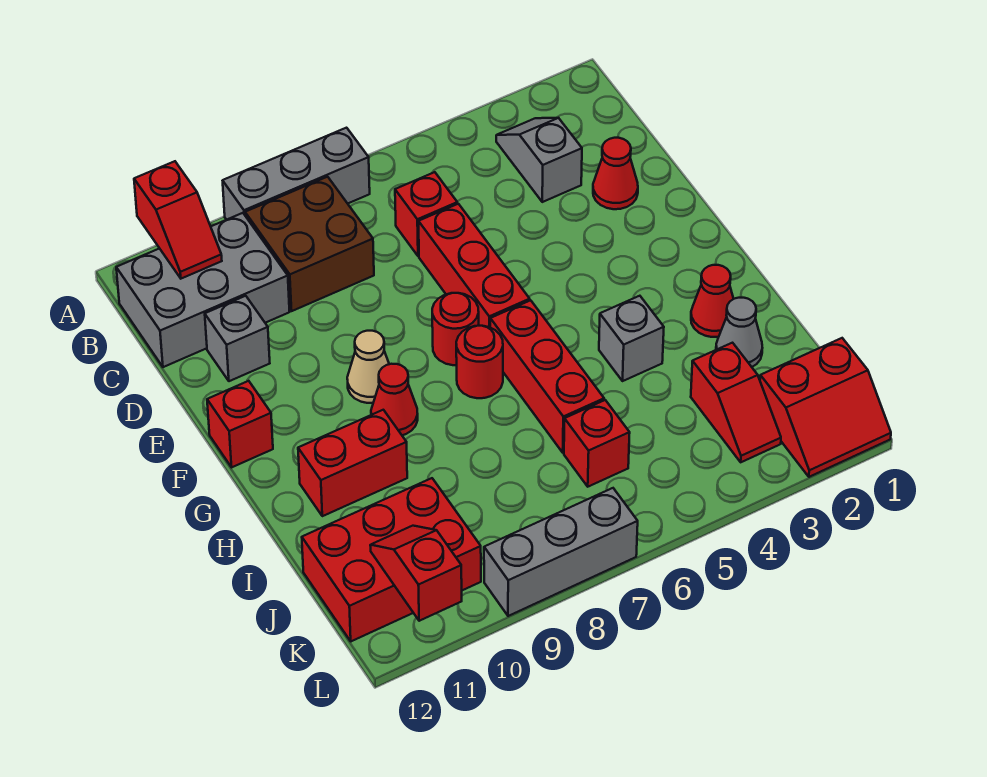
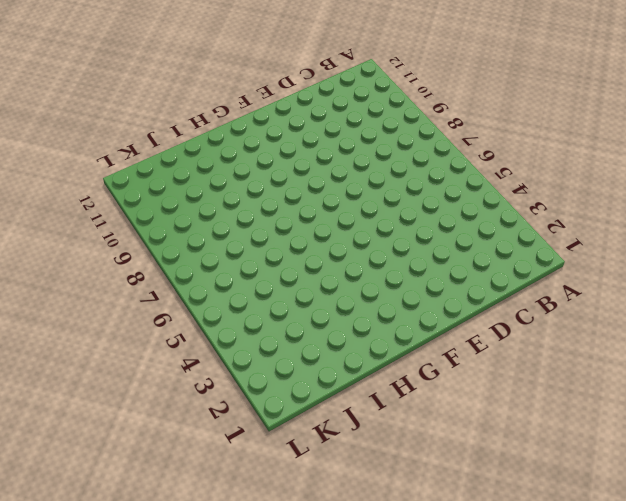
none -> grey 1x3 brick [223,128,370,220]
none -> grey 1x2 slope [496,118,582,202]
none -> brown 2x2 brick [245,177,374,311]

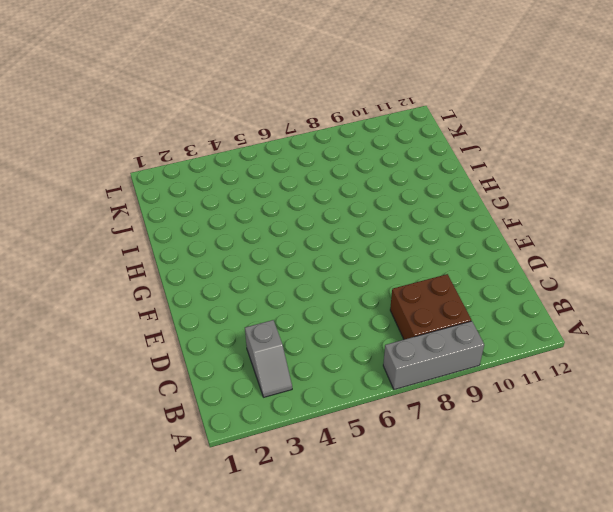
none -> grey 2x3 brick [116,213,290,367]
none -> red 1x1 brick [395,172,457,256]
none -> red 1x1 cone [593,138,638,209]

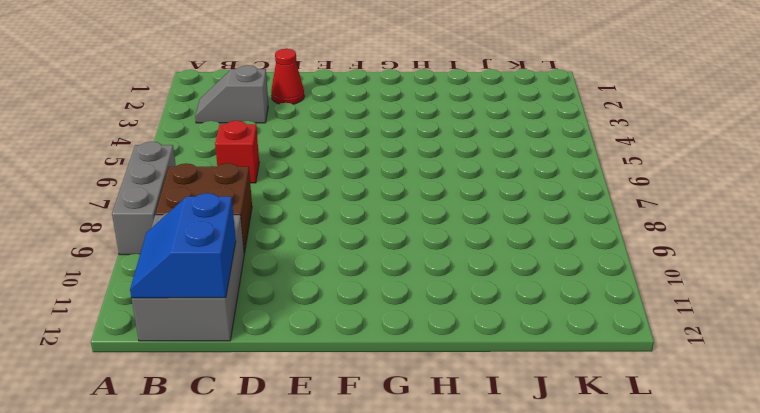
blue 2x2 slope [130,193,236,298] -> red 1x2 slope [134,161,222,279]
none -> red 1x3 brick [419,204,530,327]
none -> grey 1x1 brick [205,296,270,381]
none -> red 1x1 round brick [432,293,479,365]

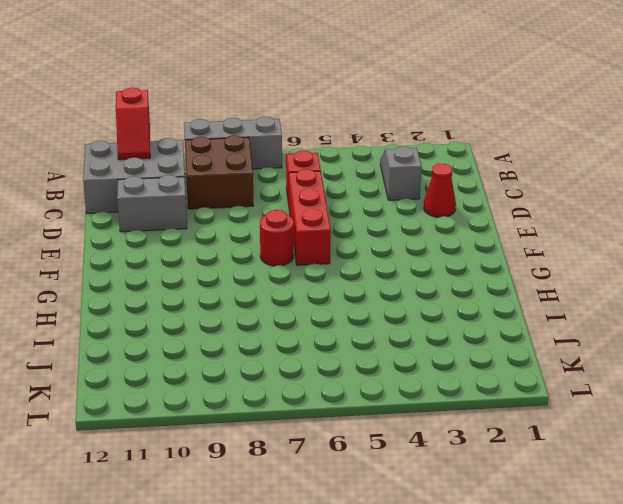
grey 1x2 brick [117,175,187,232] -> grey 1x1 brick [205,296,270,381]
none -> tan 1x1 cone [347,331,389,403]
none -> red 1x1 brick [207,381,273,467]
none -> red 1x3 brick [490,300,604,453]

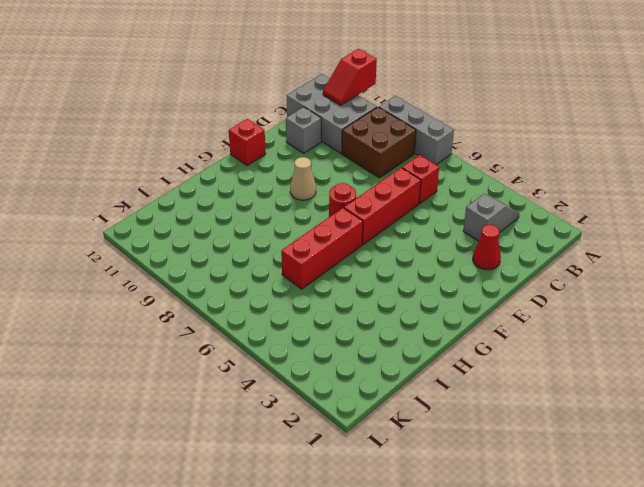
none -> red 1x1 round brick [456,326,503,398]
none -> red 1x1 cone [371,364,418,435]
none -> red 1x1 cone [691,265,733,337]

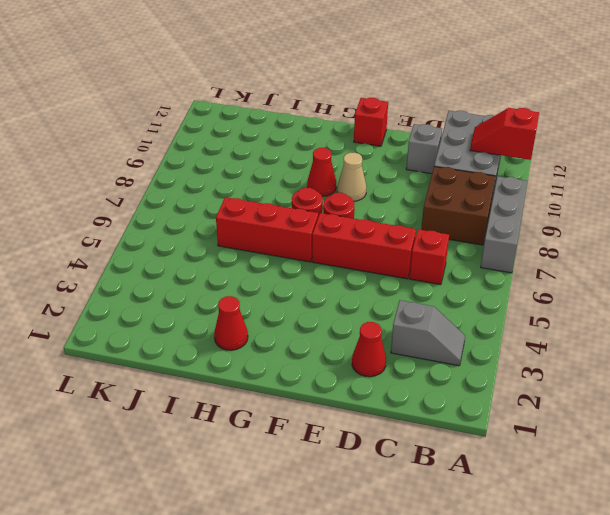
none -> grey 1x1 brick [599,296,664,381]
none -> red 1x2 brick [298,410,407,516]
none -> grey 1x1 cone [716,298,762,367]

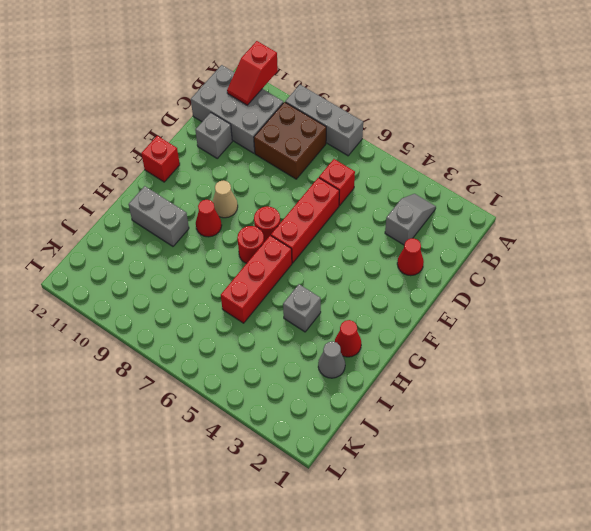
grey 1x2 brick [128,186,189,246] -> red 1x2 brick [298,410,407,516]
none -> red 1x2 slope [691,343,781,462]
none -> red 1x1 brick [564,400,630,487]
none -> red 2x3 brick [302,478,481,641]

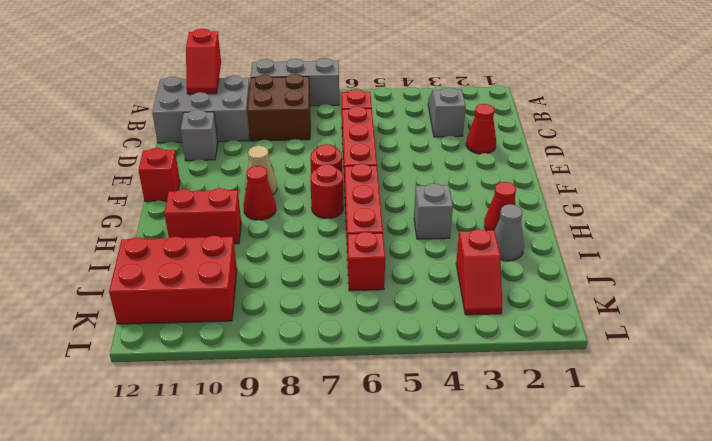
none -> red 2x2 slope [760,338,891,477]
none -> grey 1x3 brick [484,488,638,616]
none -> red 1x2 slope [370,526,462,621]

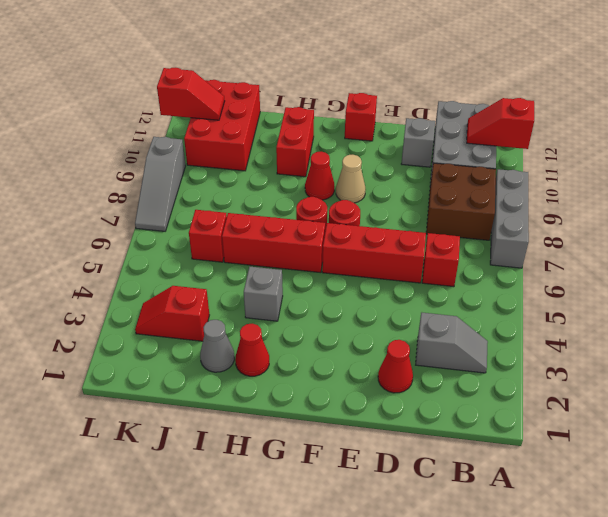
grey 1x3 slope [135,137,185,231] -> grey 1x3 brick [484,488,638,616]
none -> red 2x2 slope [760,338,891,477]

